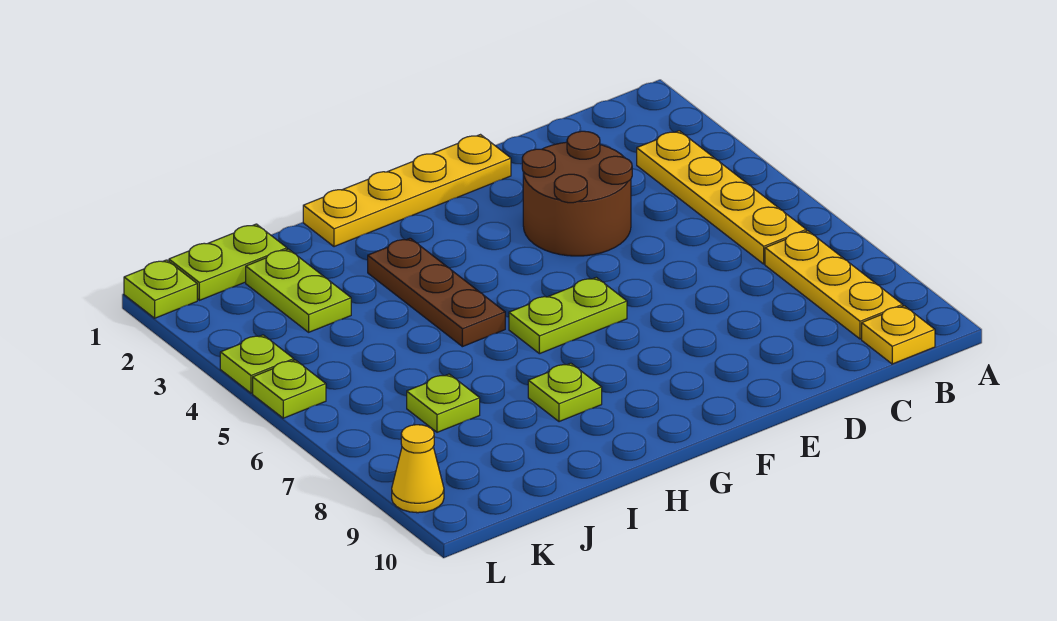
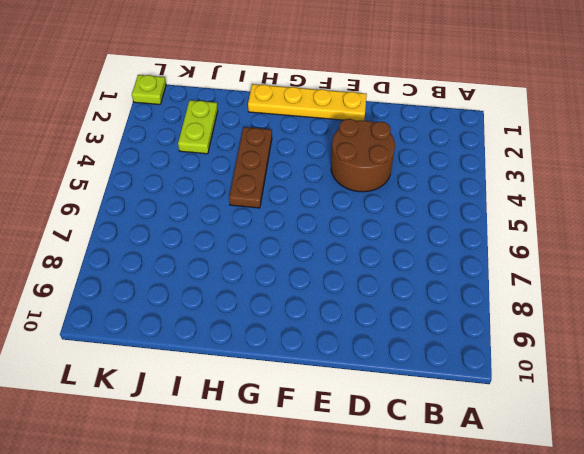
none -> yellow 1x4 plate [637,131,806,264]
none -> yellow 1x3 plate [765,231,903,339]
none -> yellow 1x1 plate [862,306,935,364]

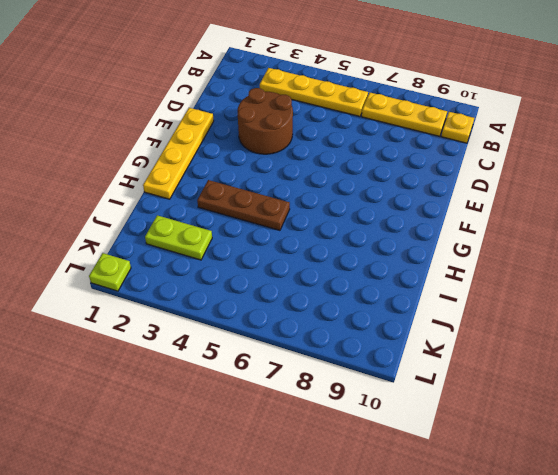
none -> lime 1x2 plate [509,277,627,354]
none -> lime 1x1 plate [528,363,602,422]
none -> lime 1x2 plate [169,224,287,300]

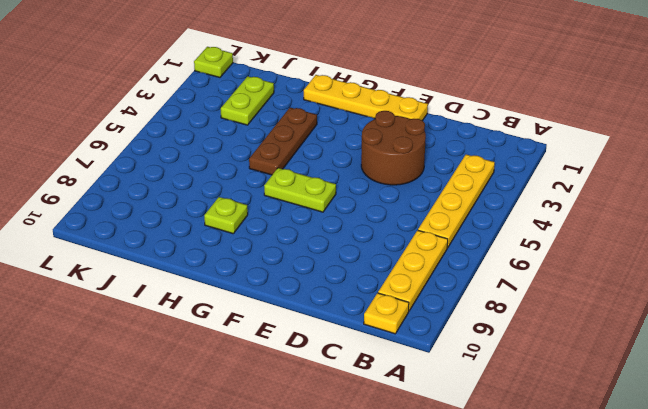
none -> lime 1x2 plate [169,224,287,300]
none -> lime 1x1 plate [407,374,480,432]
none -> lime 1x1 plate [220,335,294,393]

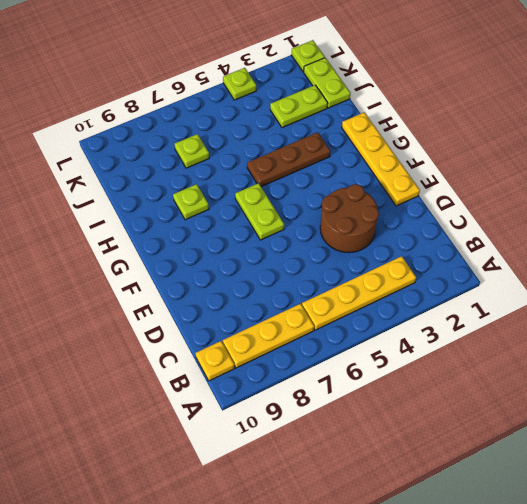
none -> lime 1x1 plate [253,360,326,418]
none -> yellow 1x1 cone [392,425,444,513]

